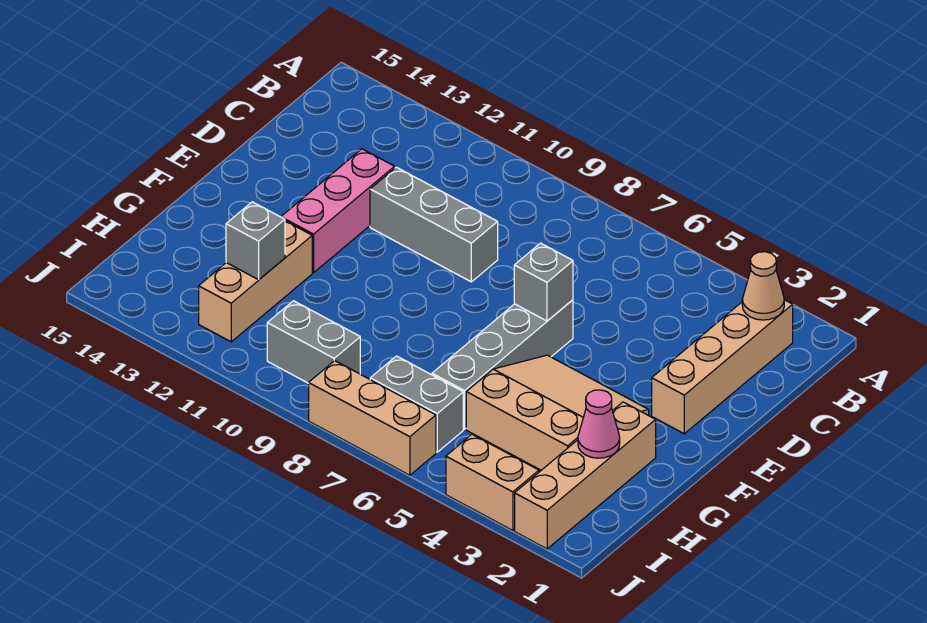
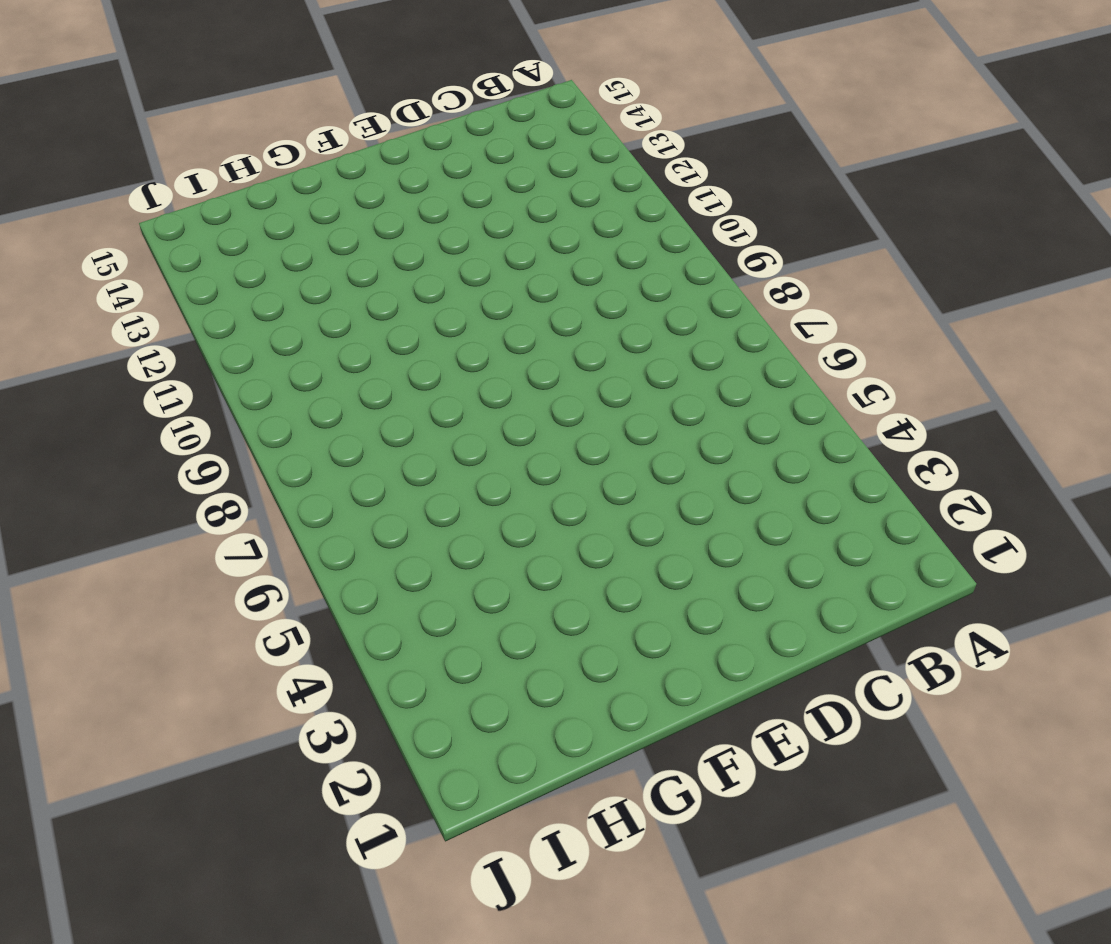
none -> tan 1x4 brick [652,300,793,434]
none -> grey 1x3 brick [370,167,498,282]
none -> pink 1x3 brick [281,149,395,273]

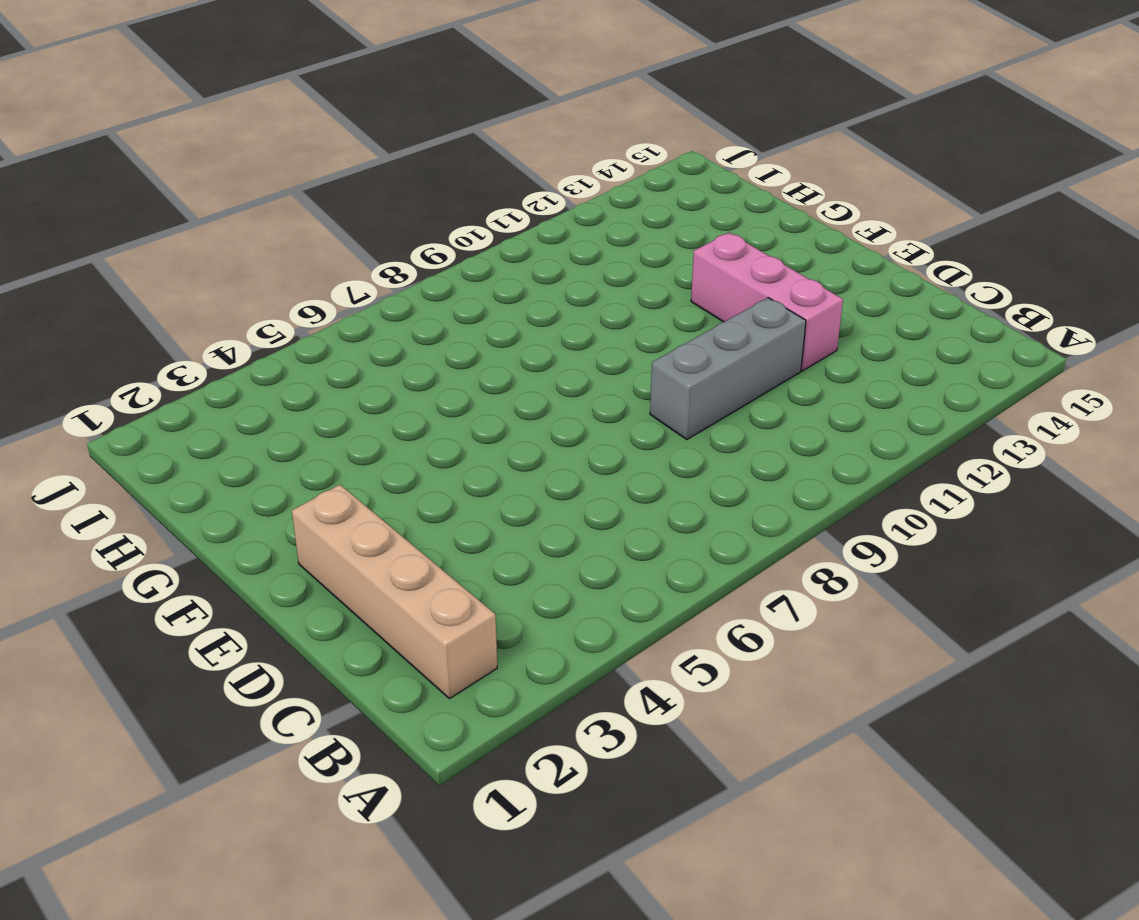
none -> grey 1x4 brick [432,300,573,429]
none -> tan 3x3 slope [466,355,649,470]
none -> tan 1x4 brick [515,402,656,549]

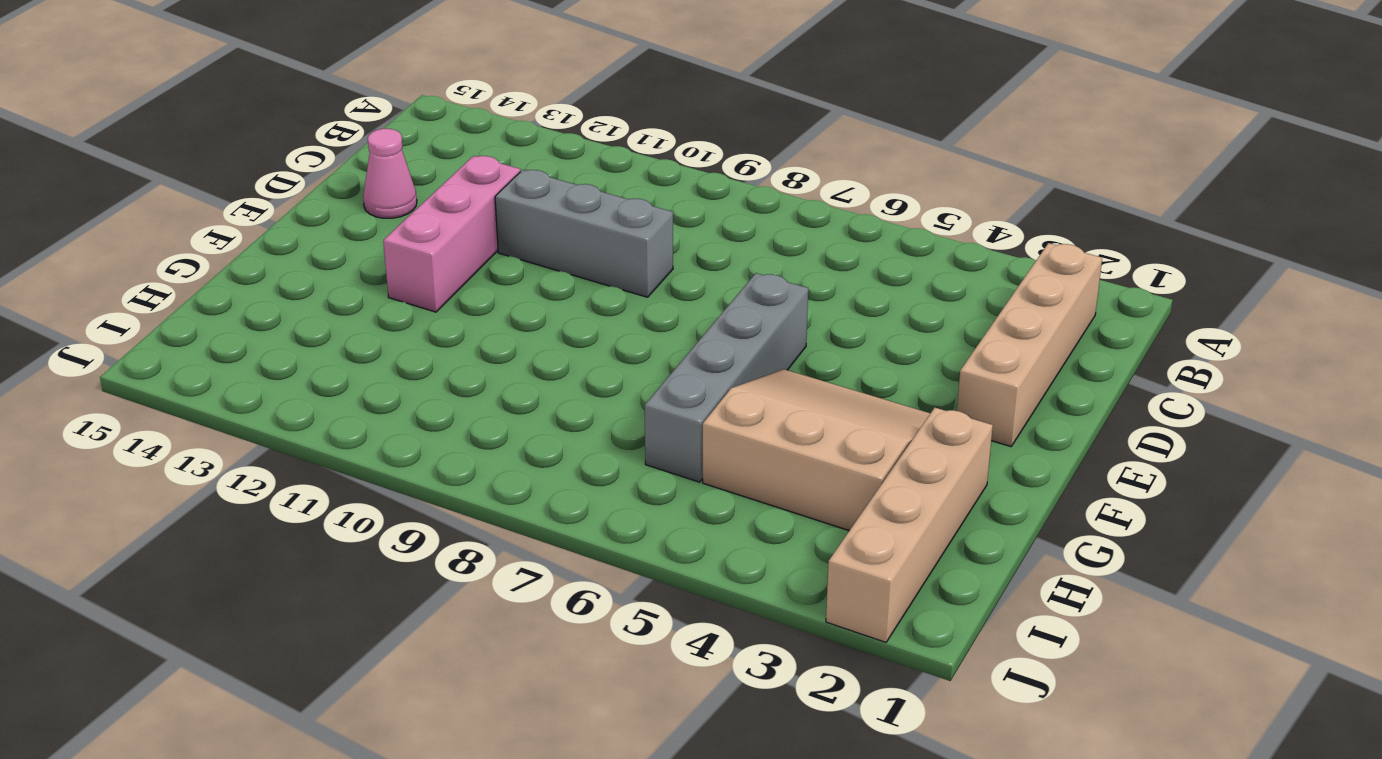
pink 1x1 cone [363,129,417,218] -> pink 1x1 cone moved to [578,390,620,458]
none -> tan 1x3 brick [199,221,312,342]
none -> grey 1x2 brick [370,356,463,452]
none -> grey 1x2 brick [267,301,360,383]

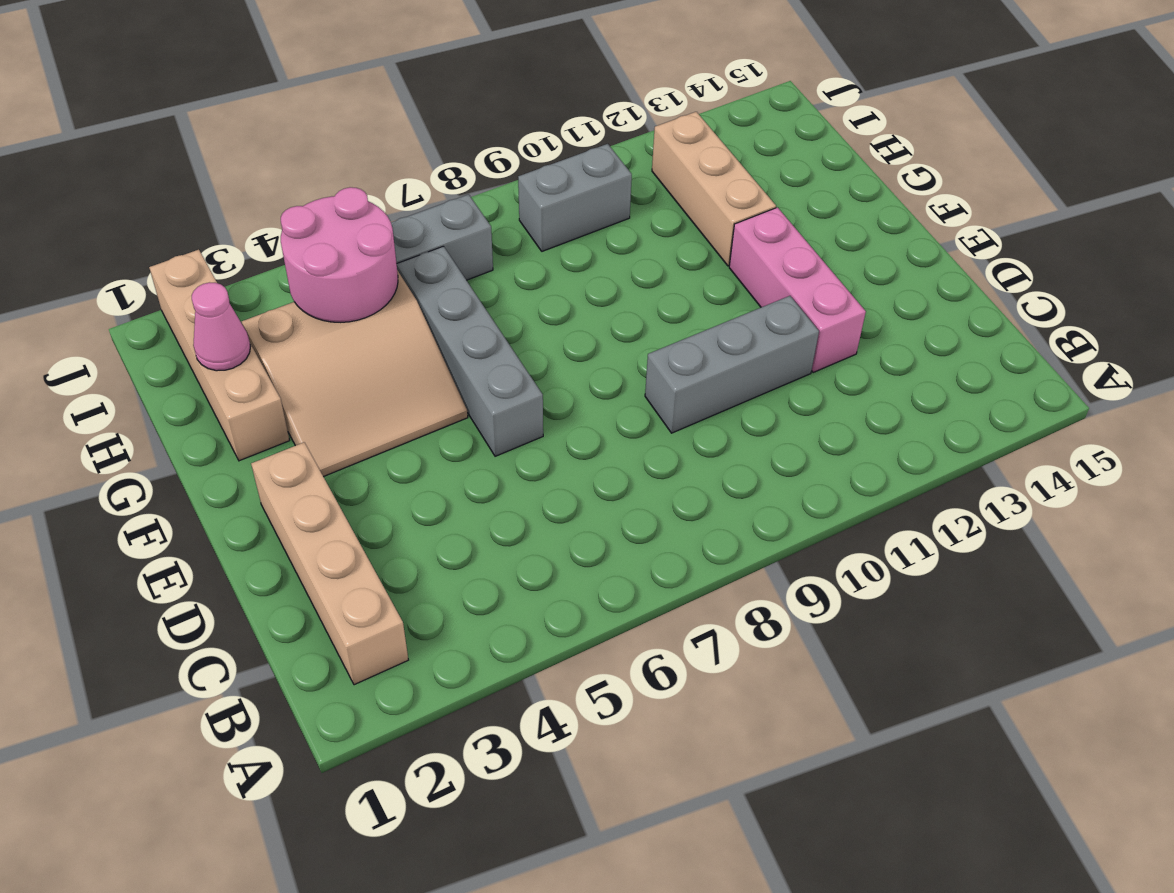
pink 2x2 round brick [281,187,398,322] -> none
none -> tan 1x2 brick [446,434,539,531]
none -> tan 1x3 brick [309,361,436,475]
none -> tan 1x1 cone [742,252,784,320]

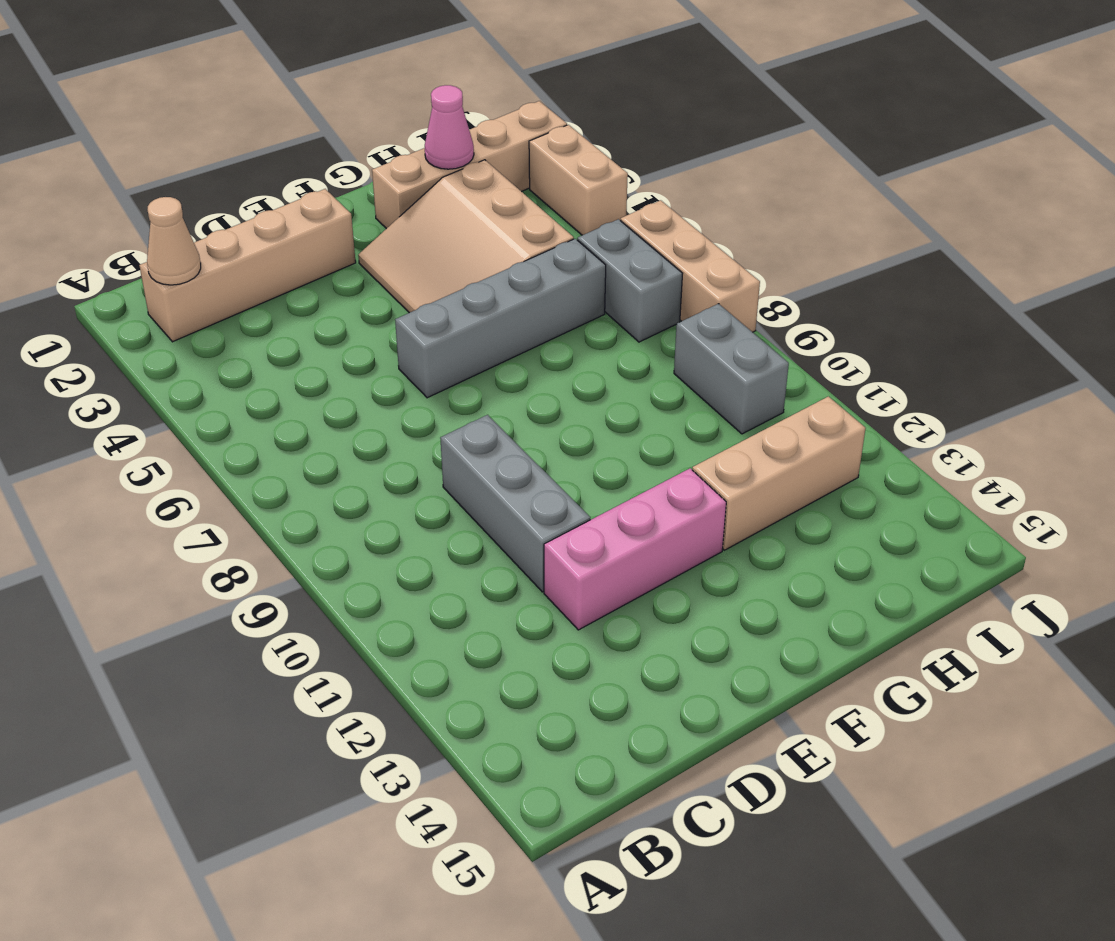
none -> grey 1x1 brick [514,243,573,321]
none -> grey 1x1 brick [226,202,285,280]

